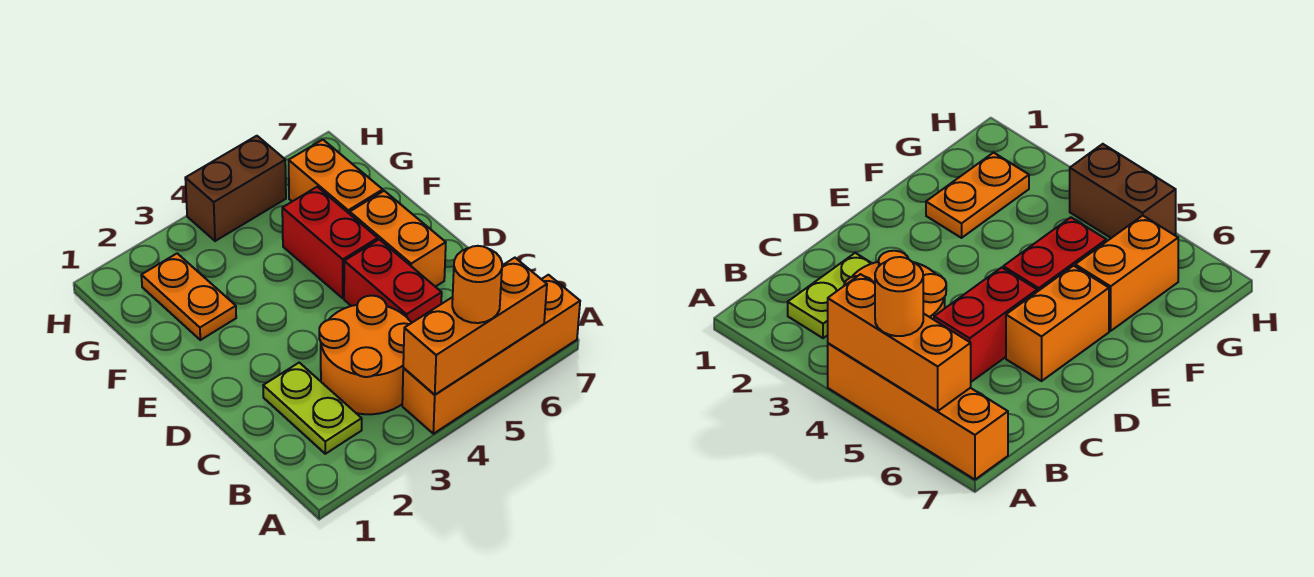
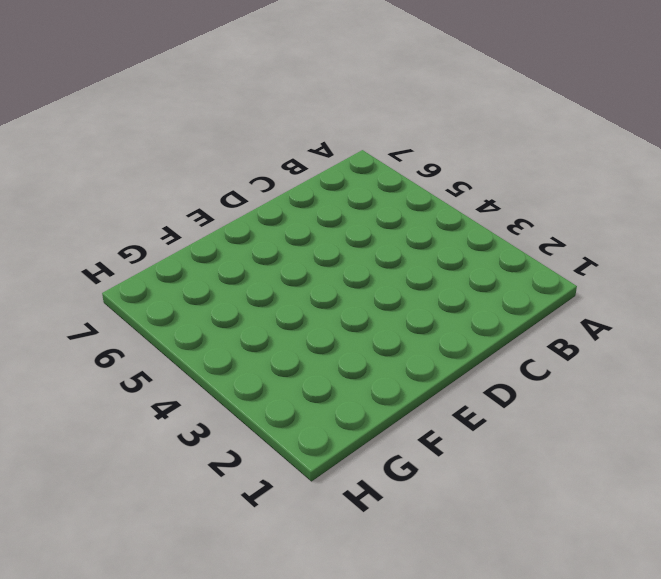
none -> orange 1x4 brick [402,275,580,434]
none -> lime 1x2 plate [263,363,362,454]

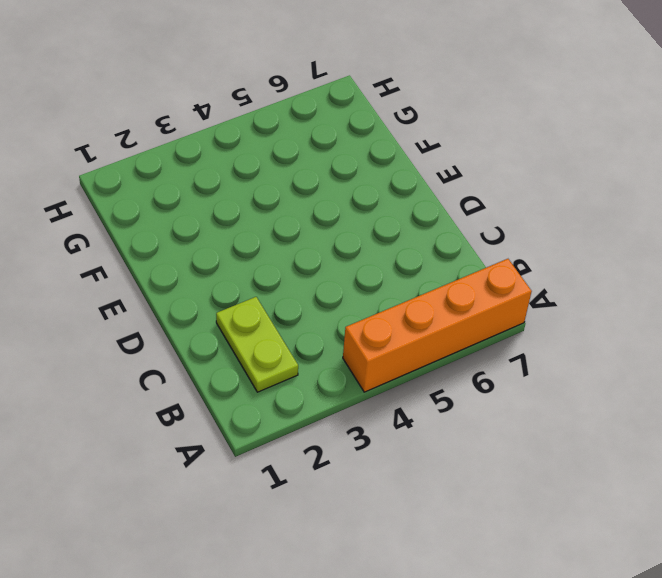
none -> orange 2x2 round brick [319,296,411,414]
none -> red 1x2 brick [344,239,442,323]

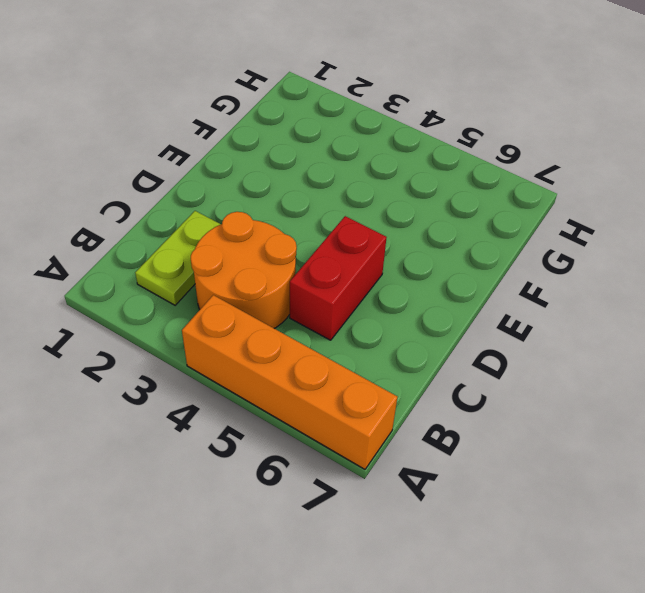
none -> orange 1x2 brick [350,191,446,287]
none -> red 1x2 brick [282,187,378,298]

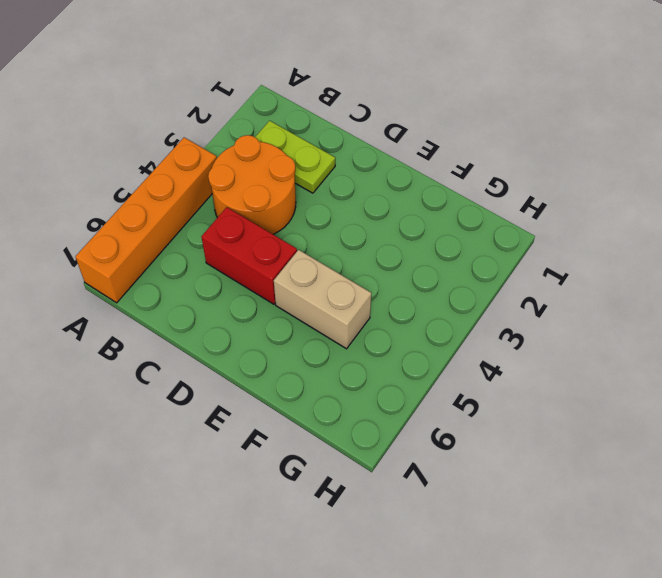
tan 1x2 brick [274,250,371,349] -> red 1x2 brick [282,187,378,298]
none -> orange 1x2 brick [350,191,446,287]
none -> orange 1x2 plate [141,253,236,340]

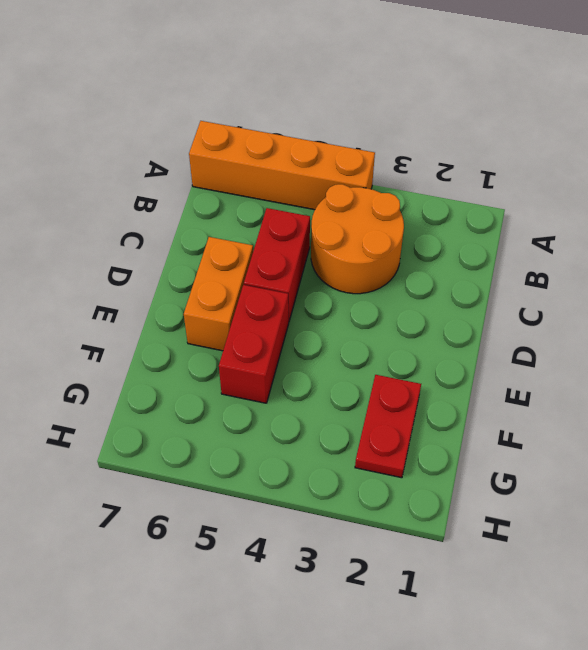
red 1x2 plate [355,375,421,478] -> orange 1x2 plate [141,253,236,340]
none -> lime 1x2 plate [263,363,362,454]
none -> orange 1x2 brick [289,140,383,214]

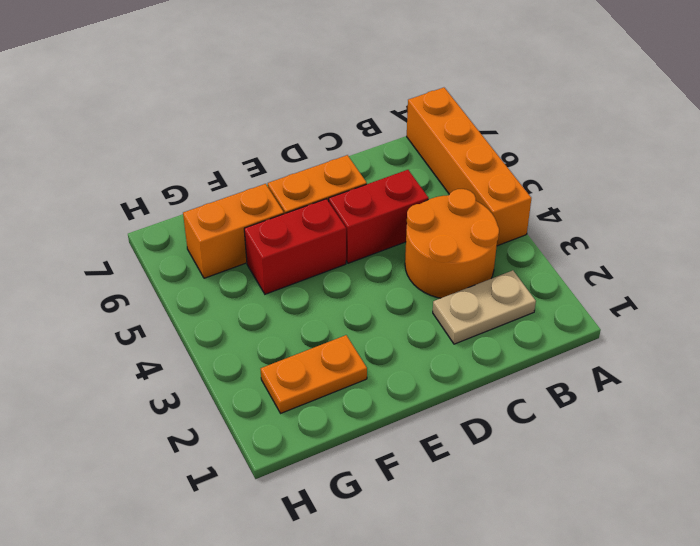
tan 1x2 plate [433,270,536,344] -> lime 1x2 plate [263,363,362,454]
none -> brown 1x2 brick [185,136,286,241]
none -> orange 1x3 brick [403,258,547,395]

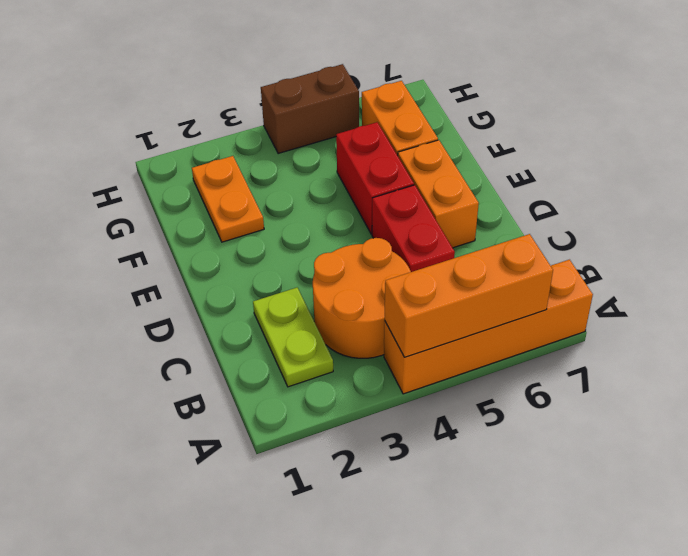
none -> orange 1x1 round brick [452,246,502,323]

